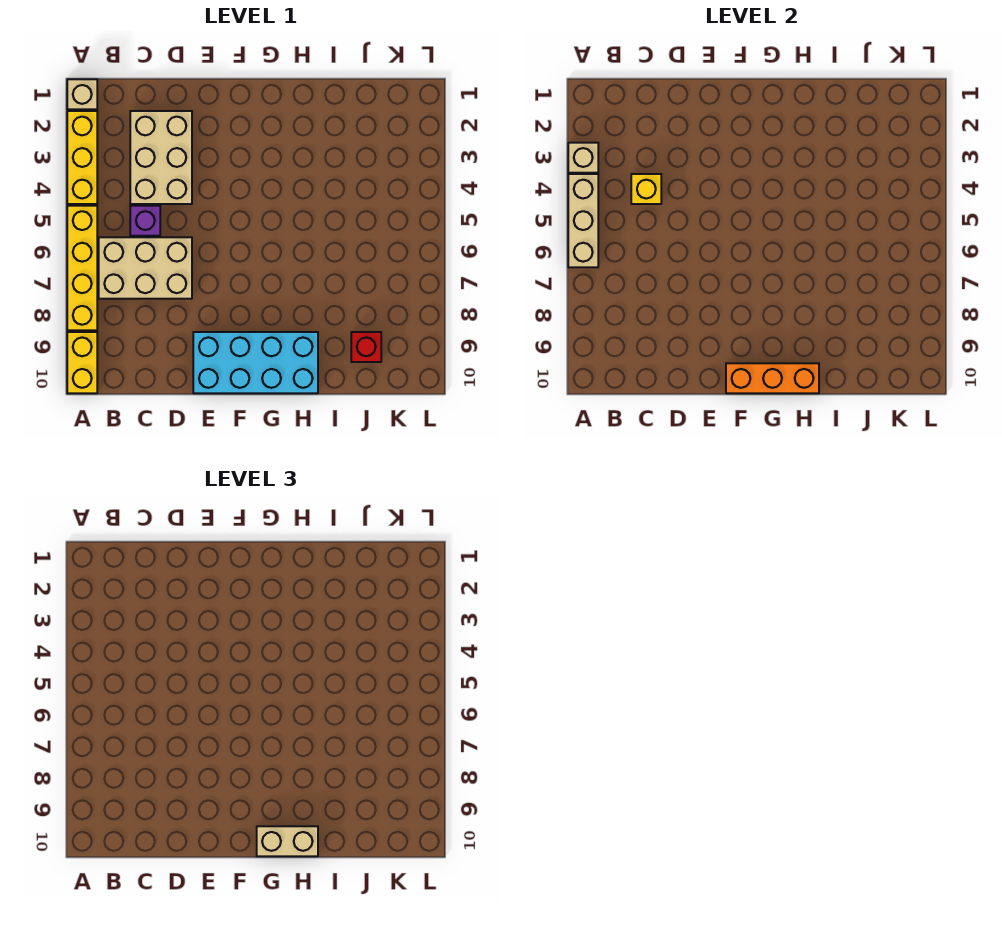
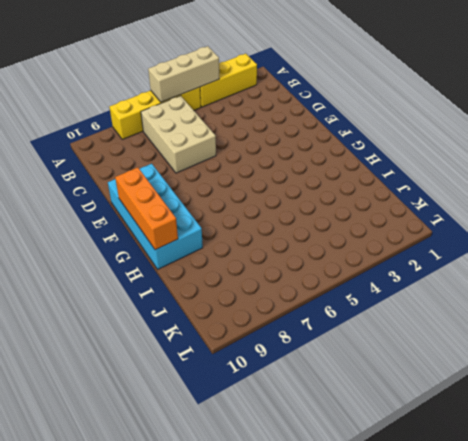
none -> tan 1x1 brick [67,79,97,109]
none -> yellow 1x2 brick [67,332,97,393]
none -> tan 2x3 brick [130,111,192,204]

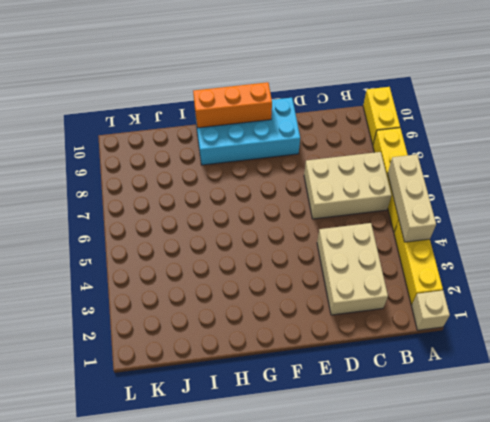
none -> purple 1x1 brick [130,206,160,236]
none -> red 1x1 brick [351,332,381,362]
none -> tan 1x1 brick [568,143,598,173]

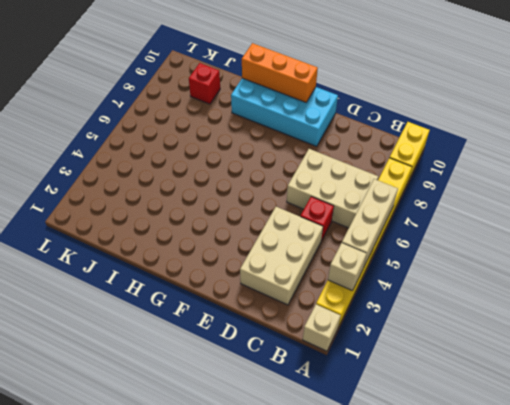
red 1x1 brick [300,197,334,241] -> purple 1x1 brick [130,206,160,236]
none -> yellow 1x1 brick [631,174,661,204]
none -> tan 1x2 brick [257,826,318,856]

